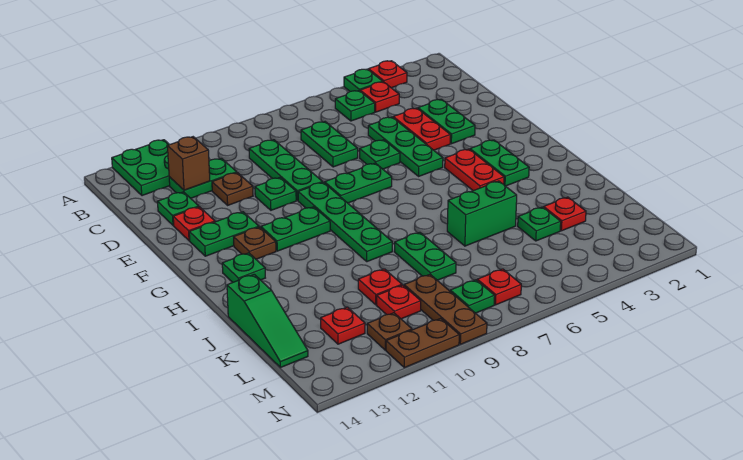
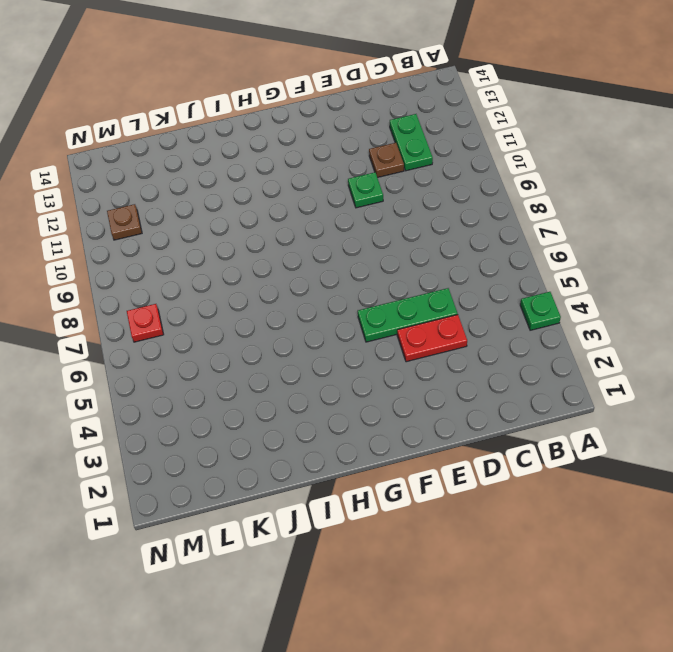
none -> red 1x1 plate [368,61,407,88]
none -> green 2x2 plate [112,140,170,196]
none -> red 1x1 plate [360,82,399,112]
none -> green 1x1 plate [335,91,375,121]

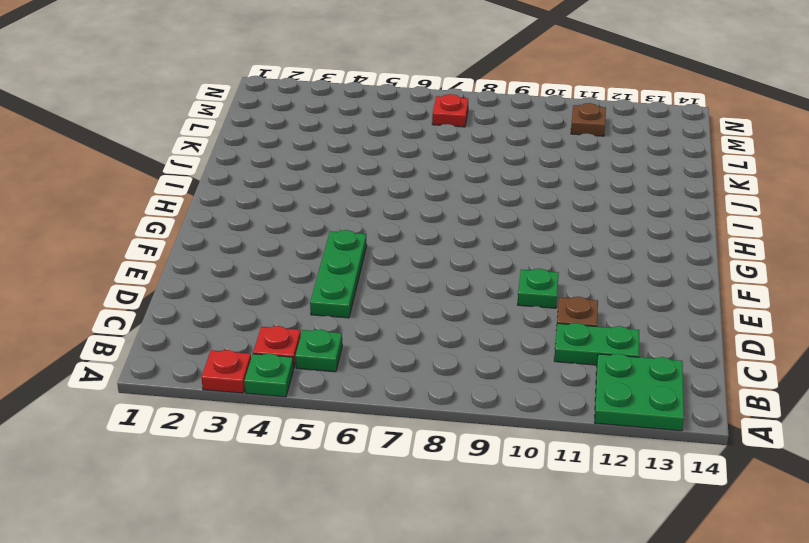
none -> green 1x2 plate [301,122,358,167]
none -> green 1x3 plate [249,140,322,200]
none -> green 1x2 plate [418,99,475,144]
none -> red 1x2 plate [393,108,450,150]

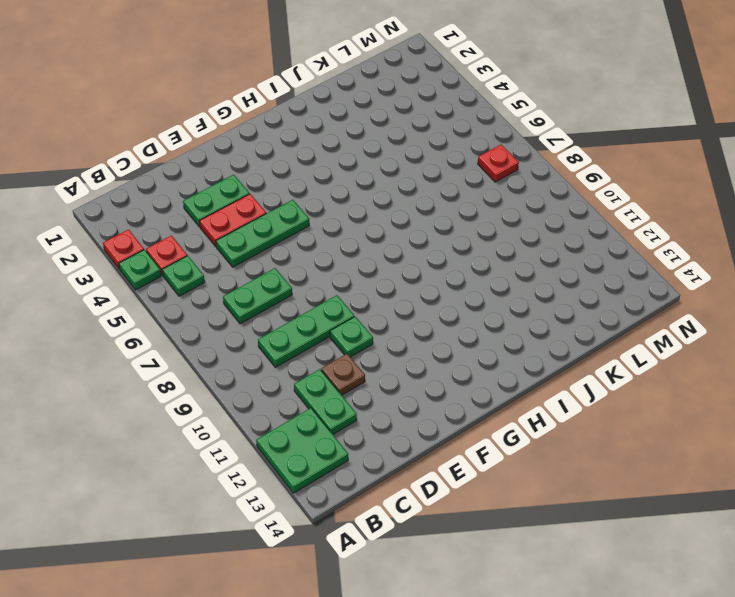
none -> green 1x1 plate [157,192,199,225]
none -> green 1x1 plate [360,140,400,169]
none -> red 1x1 plate [173,207,215,241]
none -> green 1x2 plate [325,163,392,203]

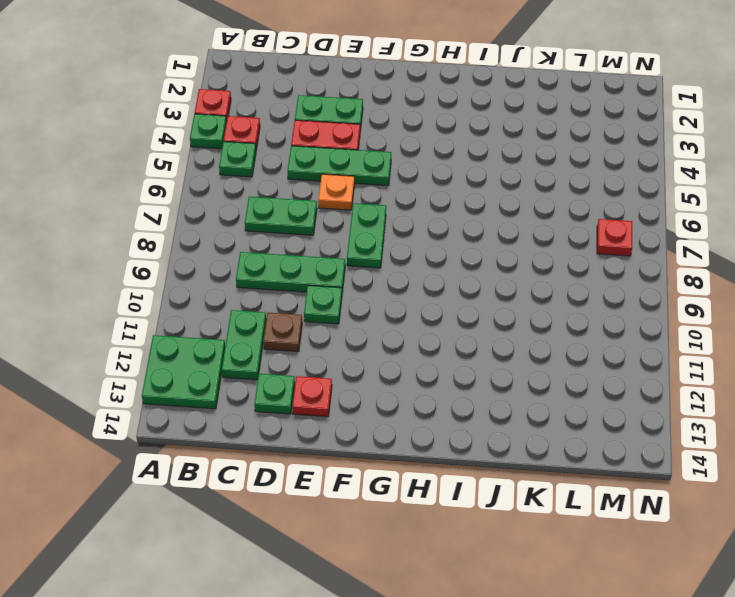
orange 1x1 plate [318,174,354,210] -> green 1x1 plate [360,140,400,169]
none -> green 1x4 plate [298,182,392,262]
none -> green 1x2 plate [189,212,259,256]
none -> green 1x2 plate [470,140,529,186]
none -> red 1x2 plate [445,149,504,191]

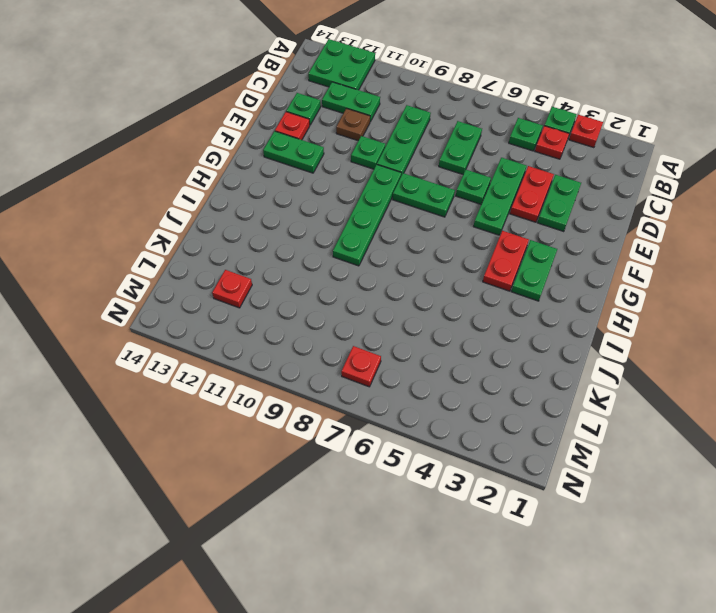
none -> green 1x2 plate [261,207,330,251]
none -> brown 1x1 plate [234,227,276,259]
none -> green 1x1 plate [222,253,265,282]
none -> green 1x2 brick [447,181,517,246]

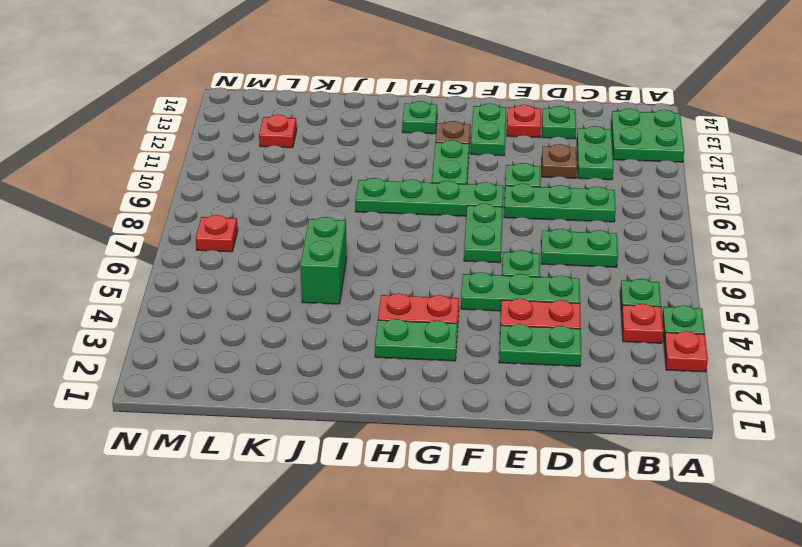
none -> green 1x2 plate [394,232,456,280]
none -> green 1x3 slope [227,274,308,368]
none -> red 1x1 plate [544,197,586,231]
none -> green 1x1 plate [518,207,561,241]

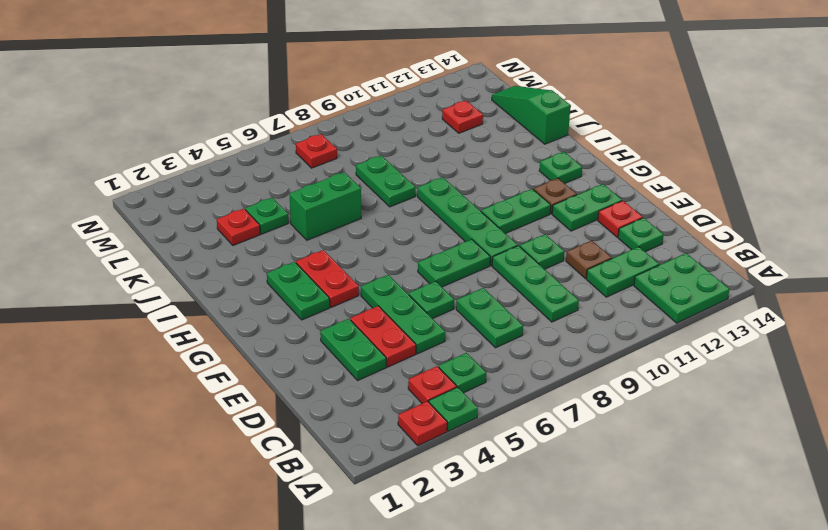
none -> red 1x1 plate [358,269,402,305]
none -> brown 1x3 plate [404,274,487,344]
none -> red 1x1 plate [377,285,421,319]
none -> green 1x1 plate [450,280,495,313]

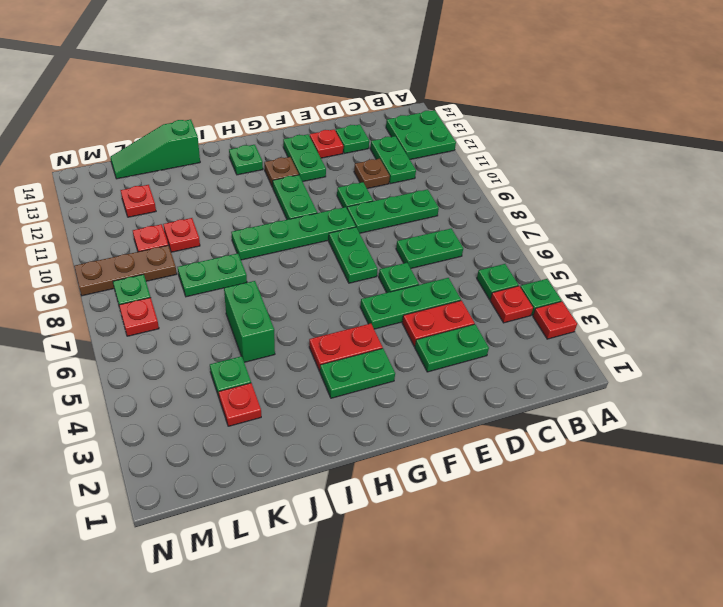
none -> brown 1x1 plate [367,313,412,350]
none -> brown 1x2 plate [386,318,459,368]
none -> brown 1x1 brick [167,137,210,190]

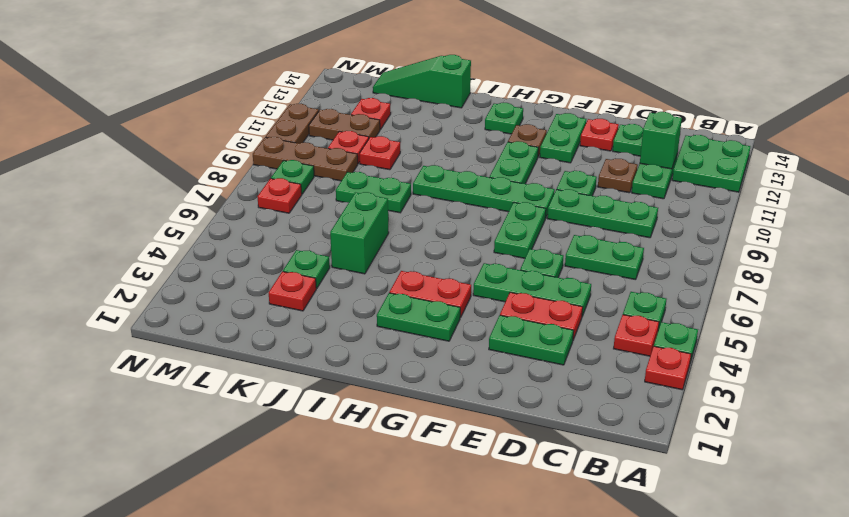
green 1x1 brick [640,112,682,169] -> brown 1x1 brick [167,137,210,190]
brown 1x2 plate [309,109,380,140] -> brown 1x1 plate [367,313,412,350]

